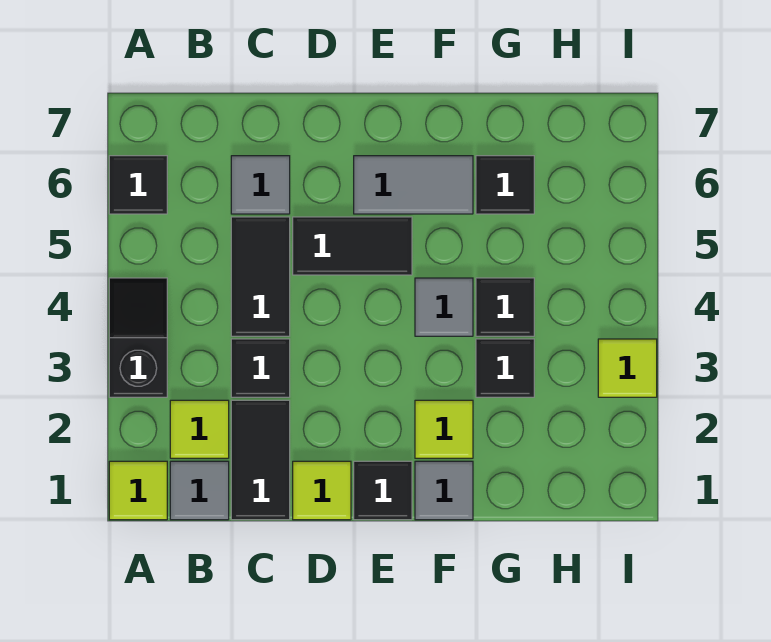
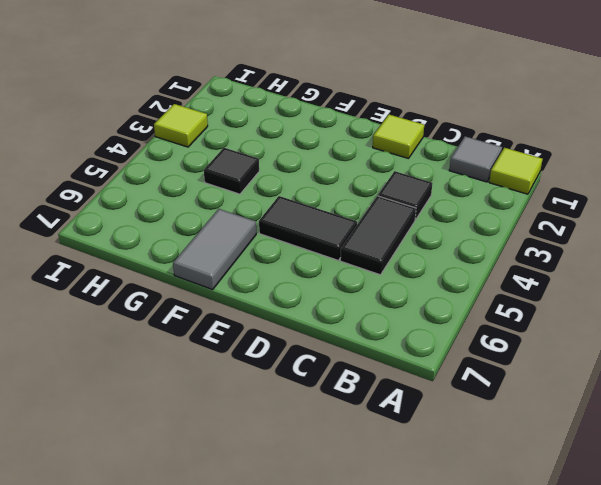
grey 1x2 tile [173,209,256,290] -> grey 1x2 tile turned to [354,156,473,214]
none -> black 1x2 slope [109,278,167,397]
none -> black 1x1 tile [109,156,167,214]
none -> lime 1x1 tile [170,400,229,458]

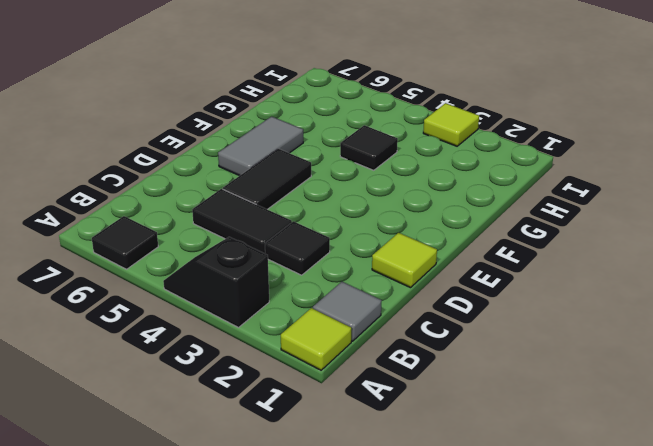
none -> lime 1x1 tile [170,400,229,458]
none -> black 1x2 tile [231,400,290,520]
none -> grey 1x1 tile [231,156,290,214]

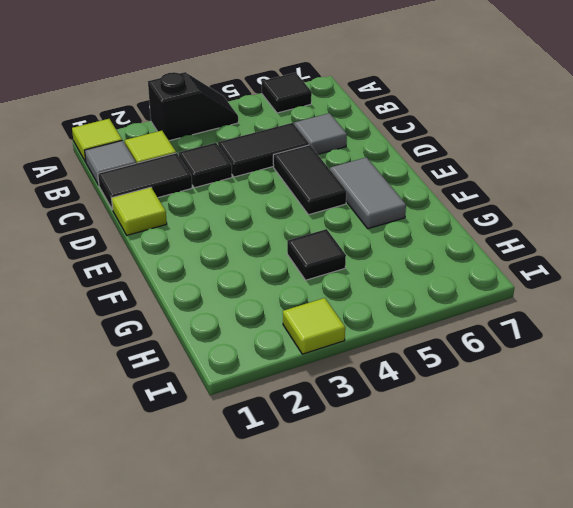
none -> black 1x1 tile [354,461,412,520]
none -> grey 1x1 tile [415,461,473,520]
none -> lime 1x1 tile [415,400,473,458]

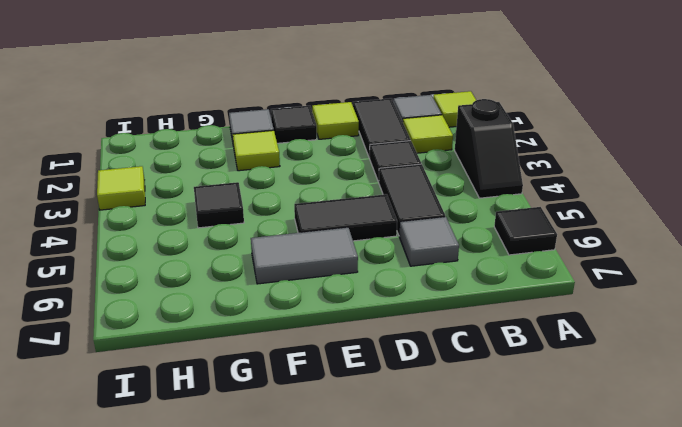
none -> grey 1x1 tile [415,278,473,336]
none -> black 1x1 tile [476,339,534,397]
none -> black 1x1 tile [476,156,534,214]

